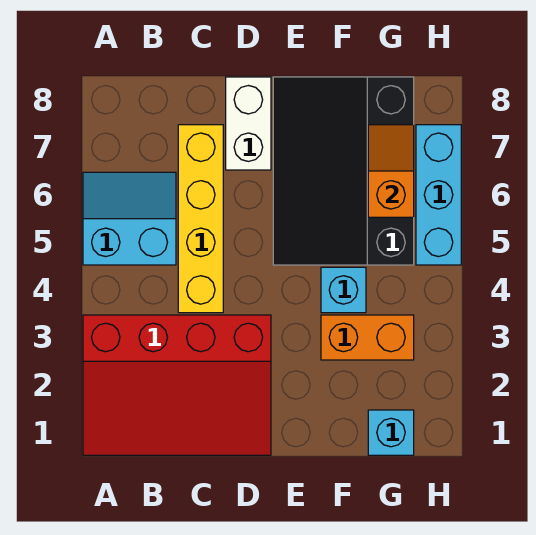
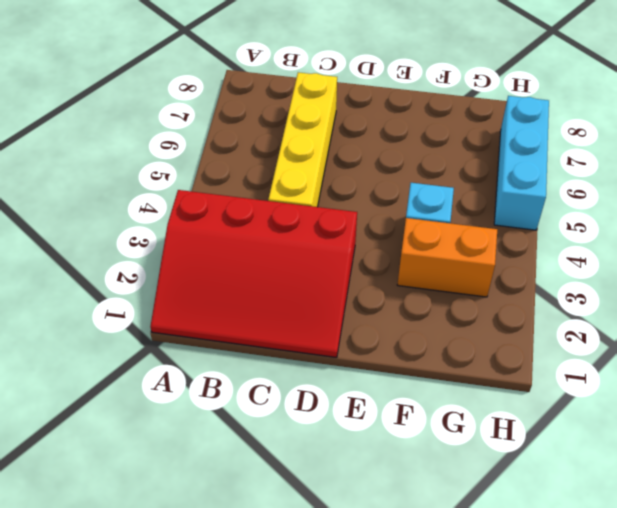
none -> cyan 2x2 slope [83,172,176,265]
none -> white 1x2 brick [226,77,271,170]

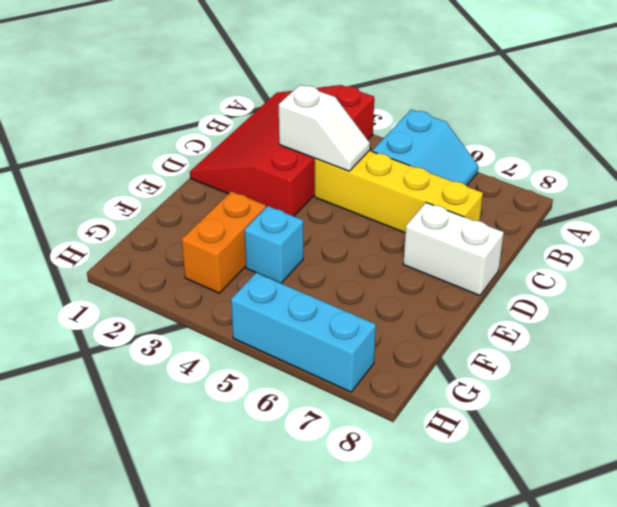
white 1x2 slope [279,85,370,171] -> none
none -> black 3x4 slope [273,77,414,265]
none -> cyan 1x1 brick [368,410,414,455]

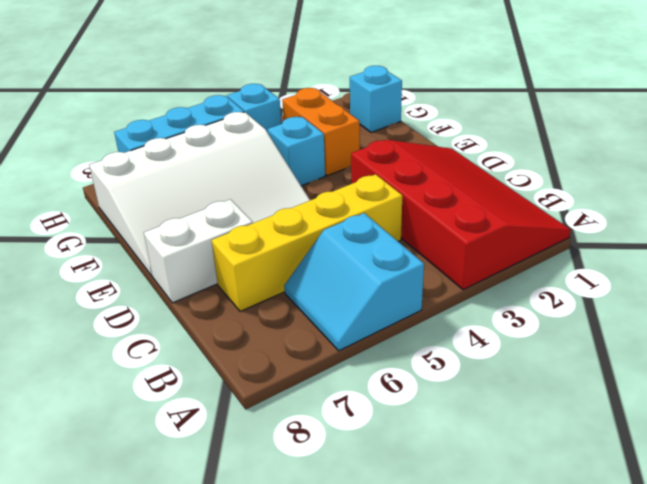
white 3x4 slope [89,112,310,276] -> black 3x4 slope [273,77,414,265]
cyan 1x1 brick [227,84,281,133] -> none
none -> orange 1x2 slope [368,125,414,217]

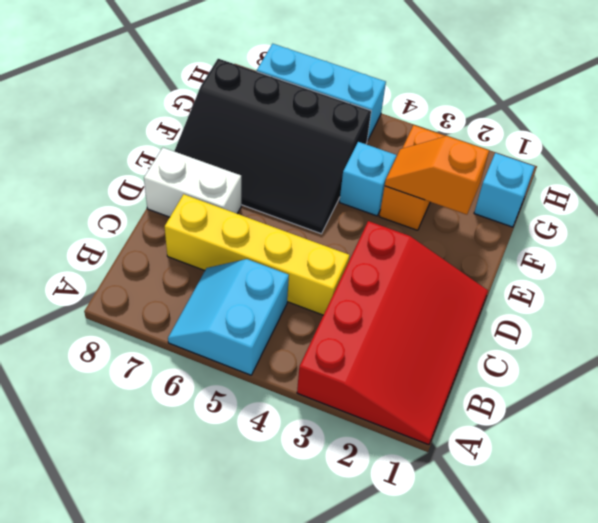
orange 1x2 slope [385,136,489,215] -> orange 1x2 slope moved to [368,125,414,217]

